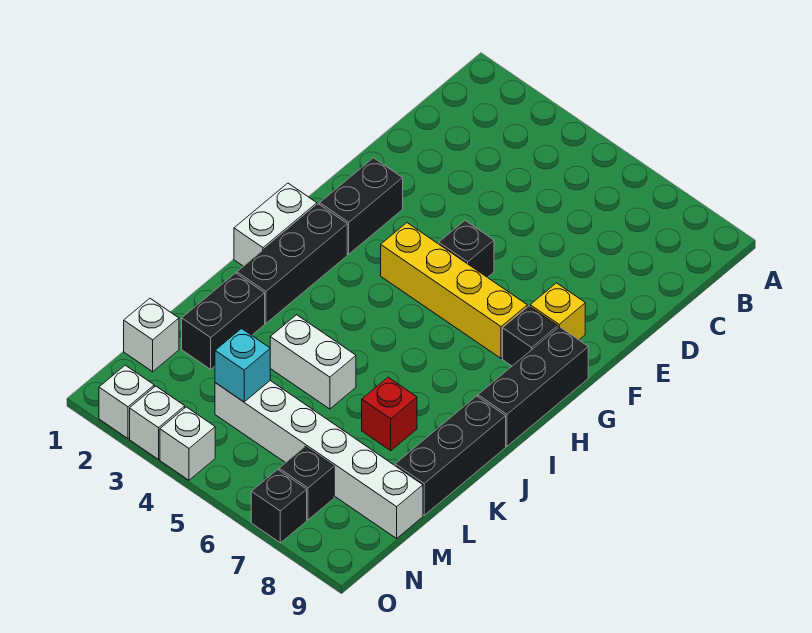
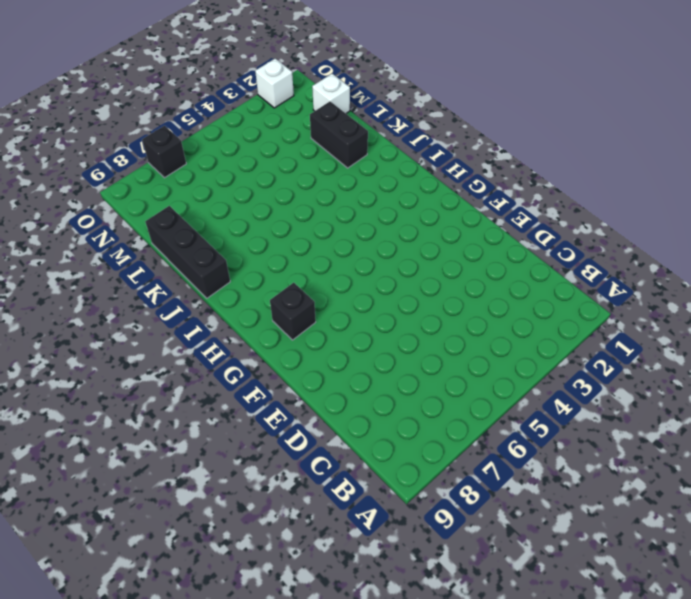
none -> black 1x2 brick [320,158,403,254]
none -> black 1x1 brick [439,221,494,278]
none -> yellow 1x1 brick [530,283,585,340]

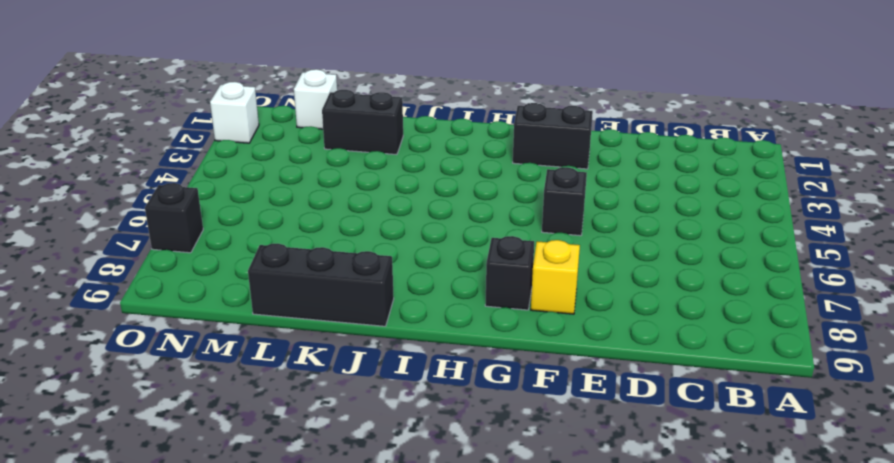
none -> yellow 1x4 brick [381,223,527,358]
none -> black 1x3 brick [478,327,588,446]
none -> white 1x2 brick [234,183,317,266]

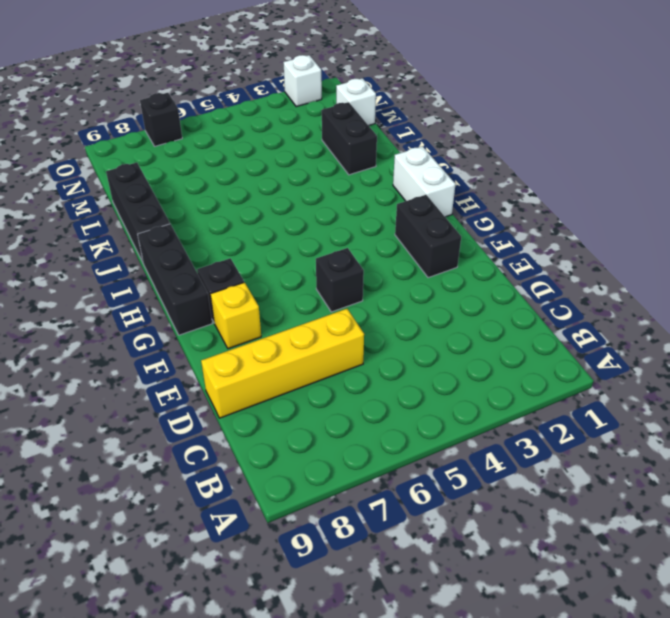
yellow 1x4 brick [201,309,364,418] -> yellow 1x4 brick moved to [381,223,527,358]
none -> black 1x3 brick [237,204,347,323]
none -> white 1x2 brick [270,315,356,409]
none -> red 1x1 brick [362,377,417,451]

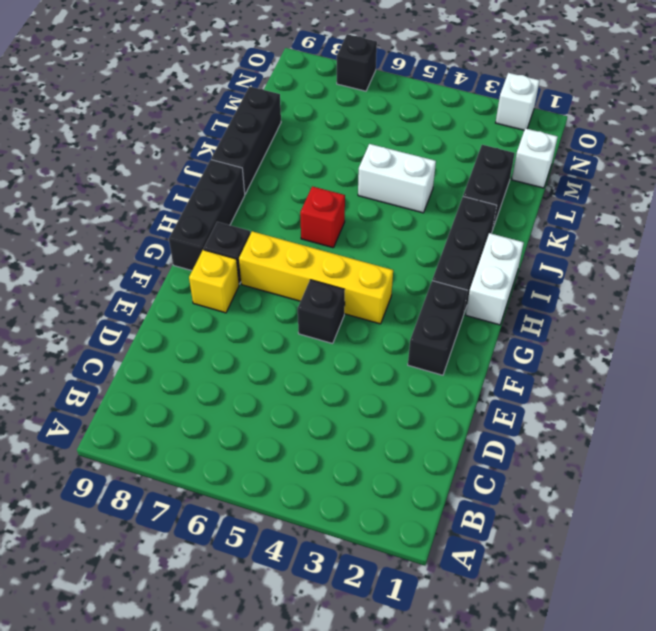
red 1x1 brick [300,186,345,248] -> red 1x1 brick moved to [362,377,417,451]
none -> white 1x6 brick [215,381,423,538]
none -> black 1x1 brick [279,446,334,520]
none -> white 1x1 brick [130,386,185,459]

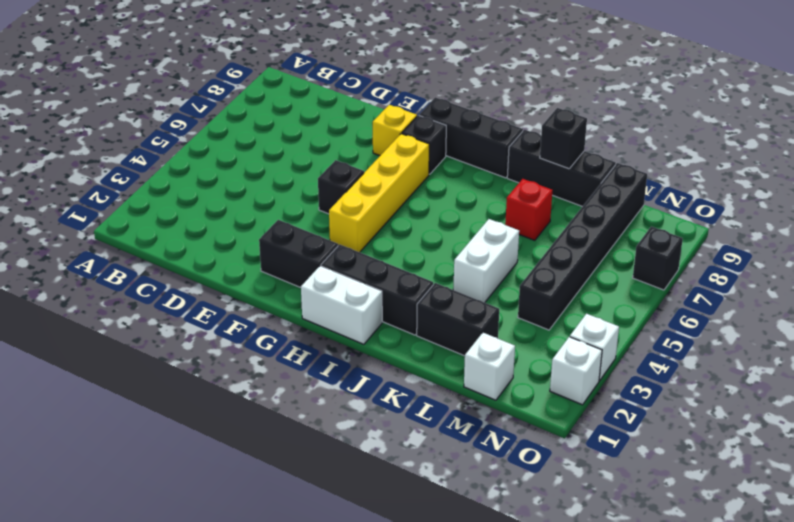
black 1x1 brick [540,108,587,169] -> black 1x1 brick moved to [279,446,334,520]
black 1x6 brick [518,163,647,330] -> white 1x6 brick [215,381,423,538]
none -> white 1x1 brick [160,407,215,480]
none -> cyan 1x1 brick [215,329,270,402]

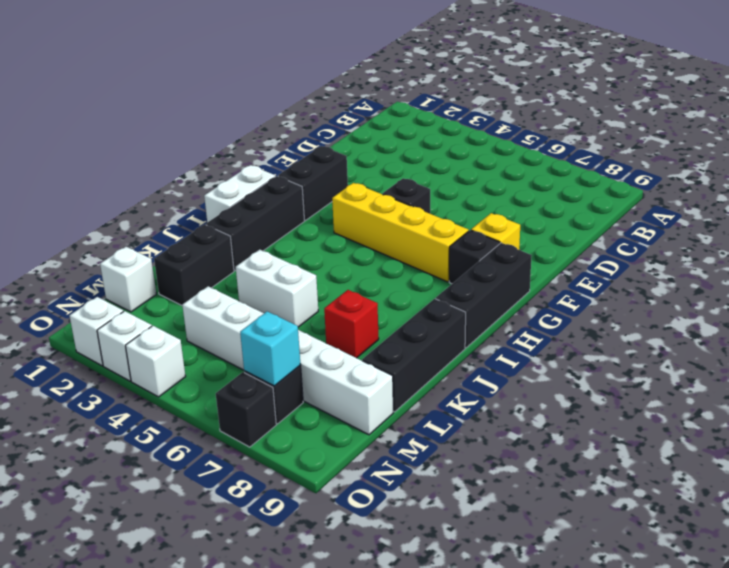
cyan 1x1 brick [240,311,301,386] -> cyan 1x1 brick moved to [215,329,270,402]

